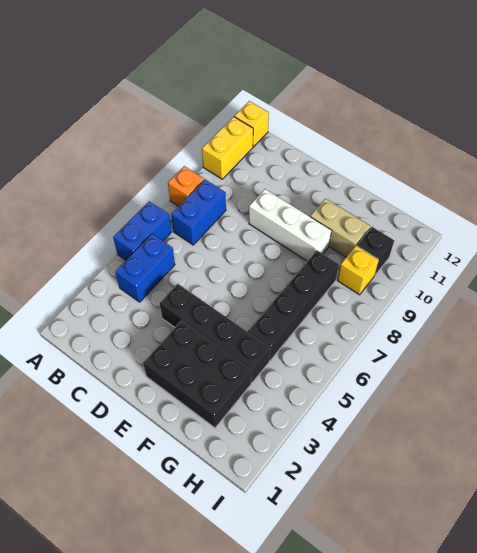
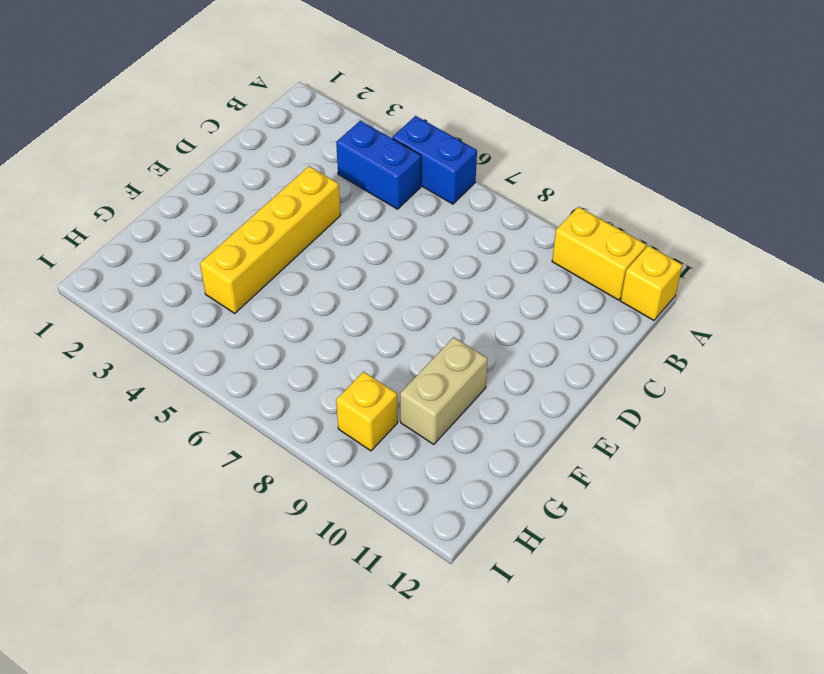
yellow 1x4 brick [200,166,341,313] -> black 1x4 brick [160,284,270,382]
none -> orange 1x1 brick [168,166,204,206]
none -> blue 1x2 brick [171,179,226,245]
none -> white 1x3 brick [249,189,331,261]

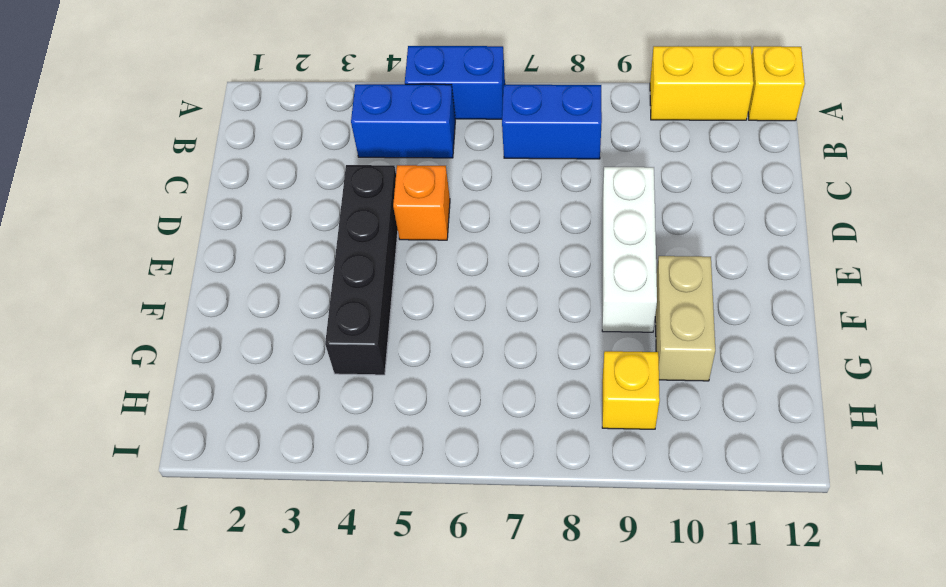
orange 1x1 brick [393,165,450,240] -> orange 1x1 brick moved to [168,166,204,206]
none -> black 2x3 brick [143,320,252,428]
none -> black 1x4 brick [248,250,339,361]
none -> black 1x1 brick [357,227,394,275]

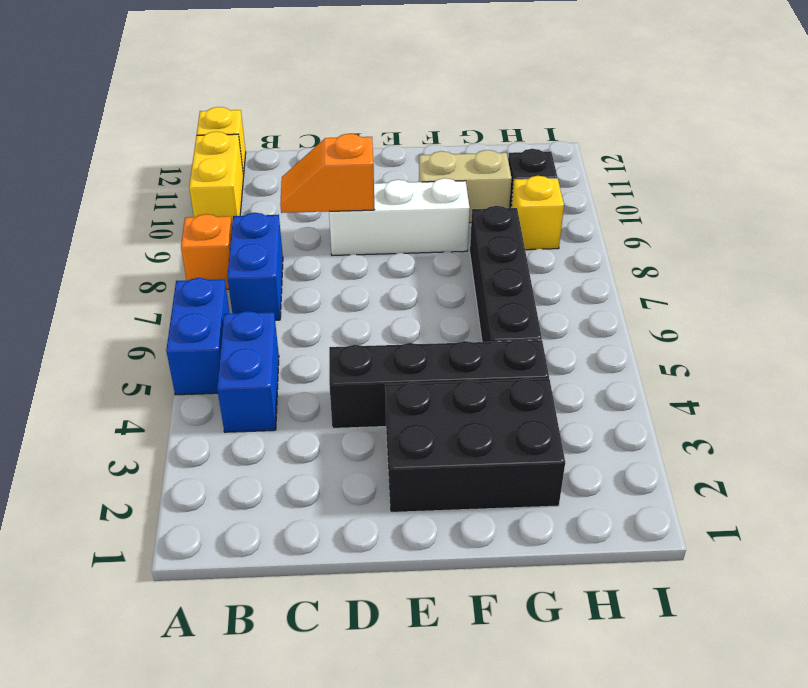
orange 1x2 slope [280,134,374,213] -> none

